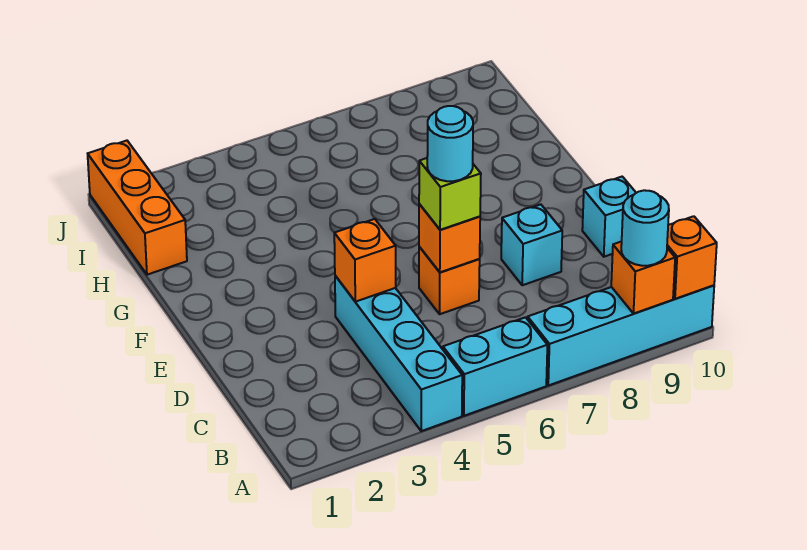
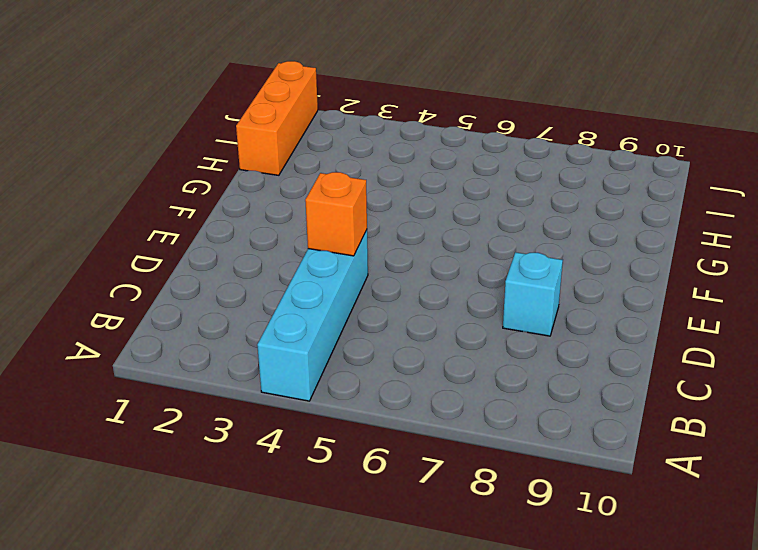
none -> cyan 1x2 brick [443,317,547,416]
none -> cyan 1x4 brick [528,285,714,385]
none -> orange 1x1 brick [419,247,480,314]

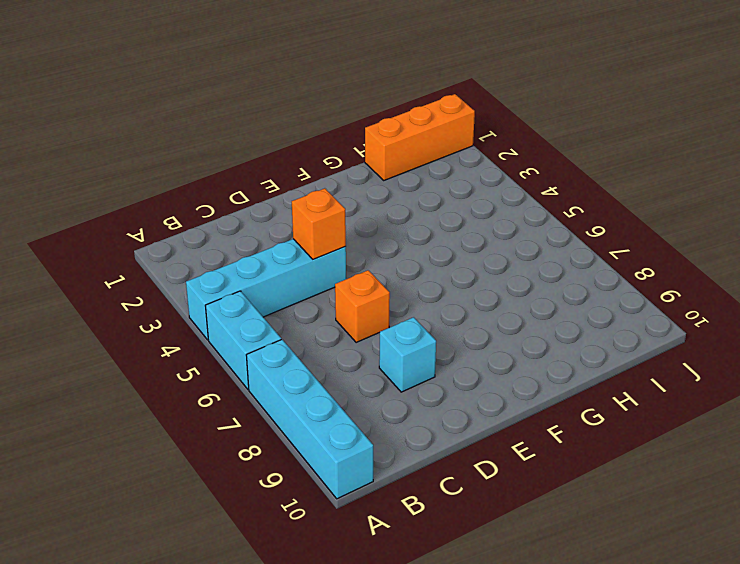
none -> cyan 1x1 brick [582,177,636,257]
none -> orange 1x1 brick [611,241,675,314]
none -> orange 1x1 brick [667,216,717,299]

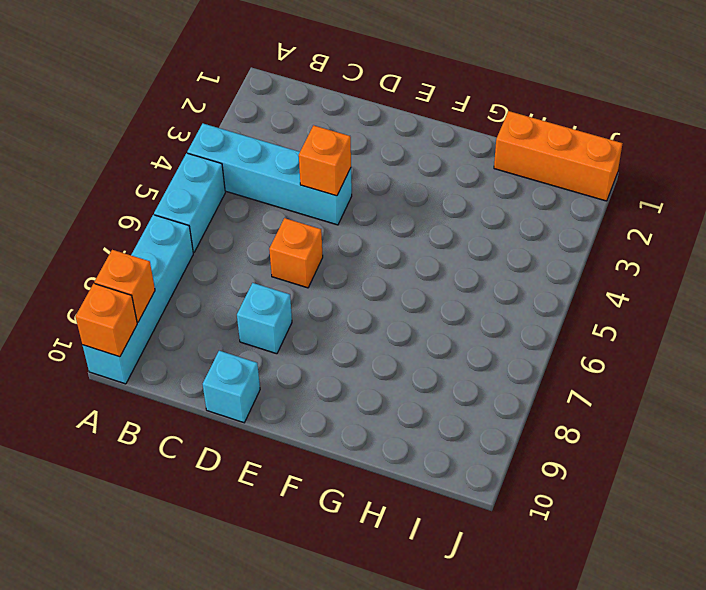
none -> orange 1x1 brick [419,204,480,272]
none -> cyan 1x1 round brick [621,190,669,266]
none -> lime 1x1 brick [419,158,481,230]

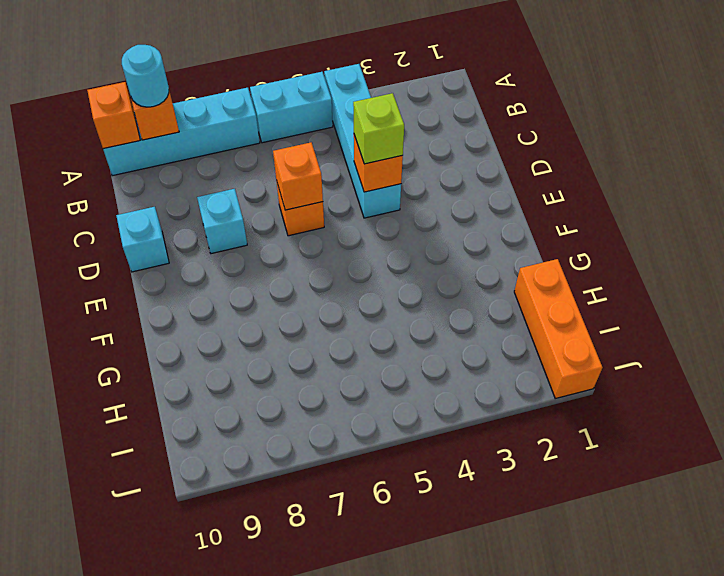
lime 1x1 brick [353,93,404,164] -> lime 1x1 brick moved to [419,158,481,230]
none -> cyan 1x1 round brick [427,106,473,181]

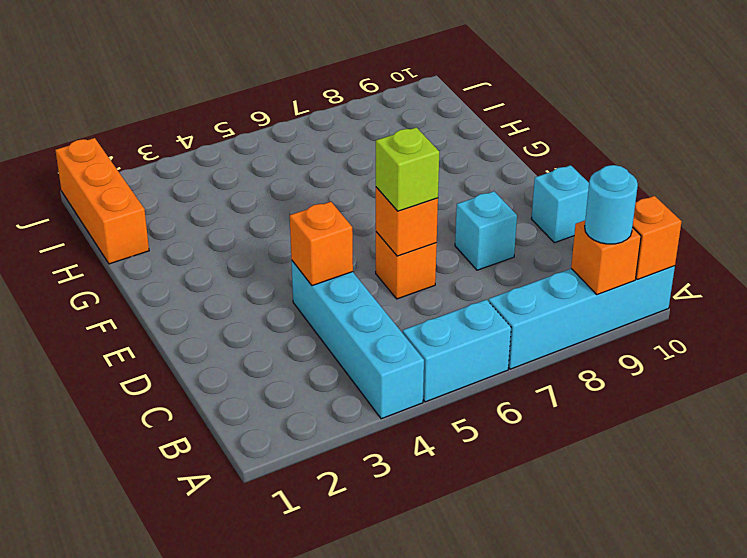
none -> cyan 1x1 round brick [427,106,473,181]

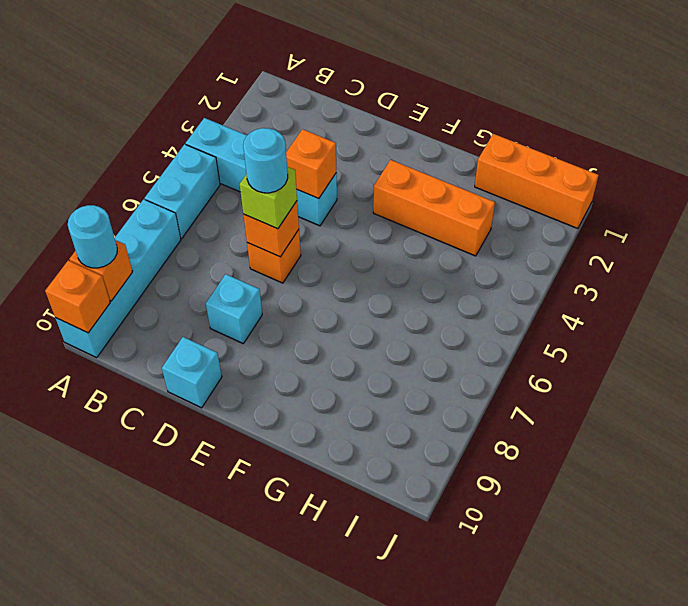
orange 1x3 brick [373,160,495,256] -> none

